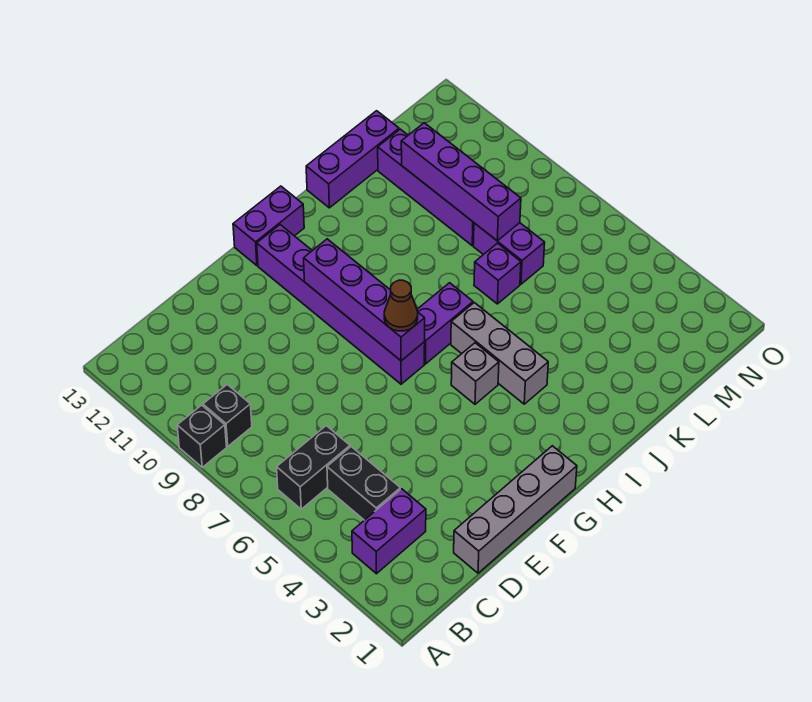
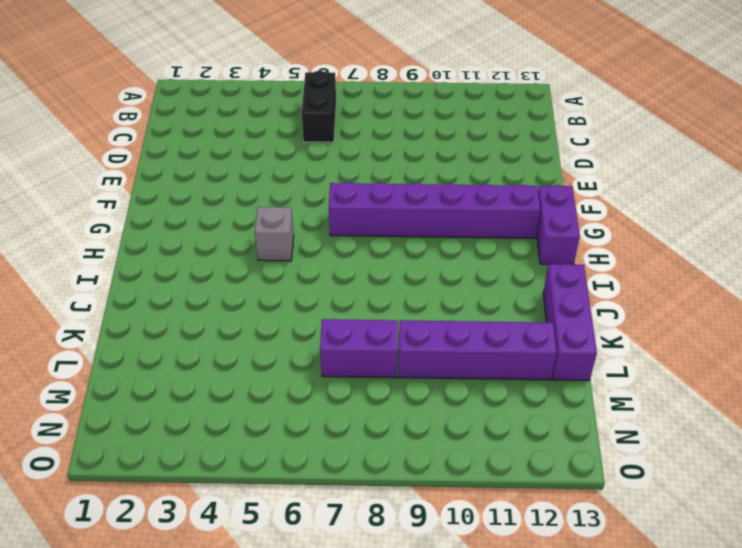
none -> black 1x1 brick [177,405,227,467]
none -> purple 1x2 brick [352,489,426,574]
none -> black 1x1 brick [203,384,252,446]

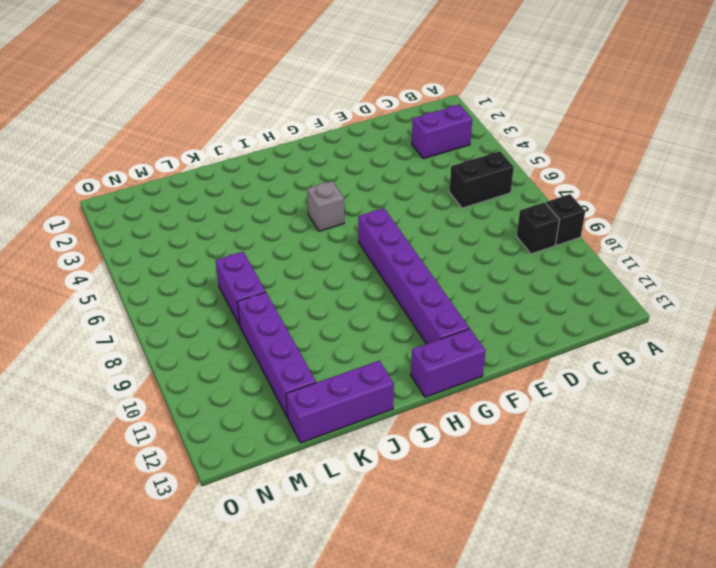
none -> black 1x2 brick [327,447,400,520]
none -> grey 1x4 brick [454,446,577,573]
none -> purple 1x2 brick [417,283,473,364]

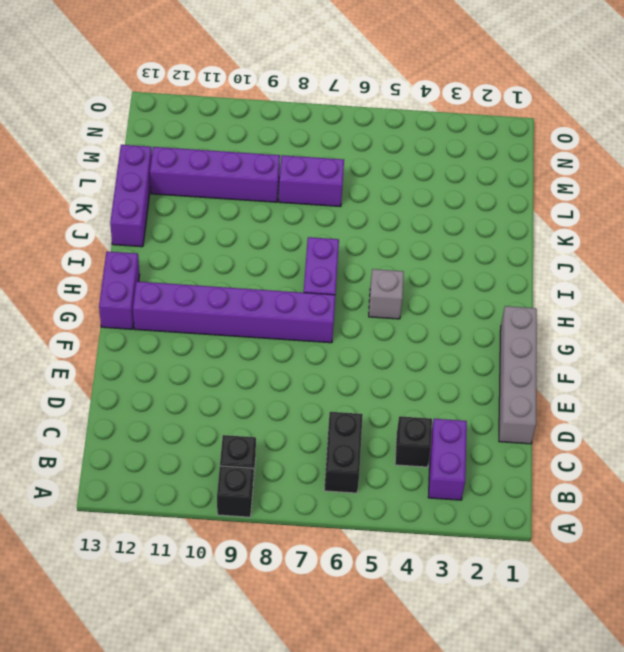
black 1x1 brick [395,416,432,467] -> black 1x2 brick [327,447,400,520]
none -> grey 1x3 brick [451,303,548,404]
none -> purple 1x1 brick [474,243,521,304]
none -> purple 1x4 brick [304,239,425,361]

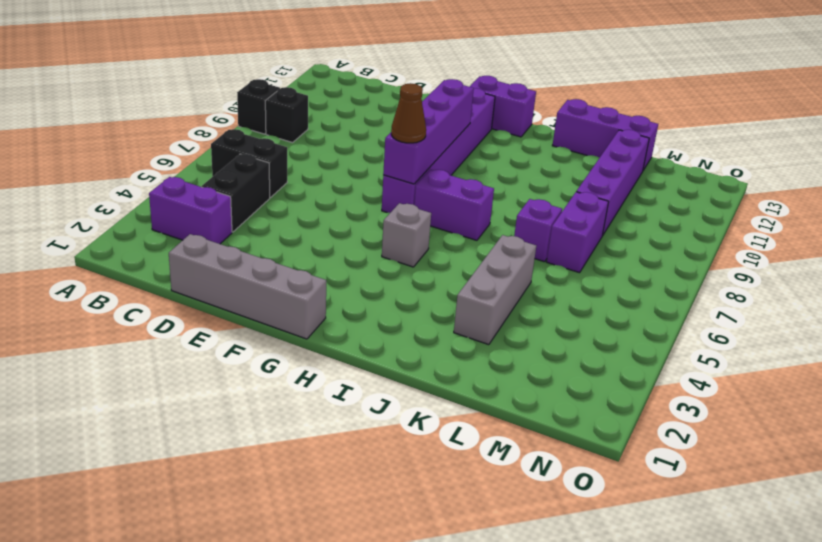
grey 1x3 brick [454,235,536,345] -> grey 1x3 brick moved to [451,303,548,404]
none -> purple 1x4 brick [401,123,521,241]

